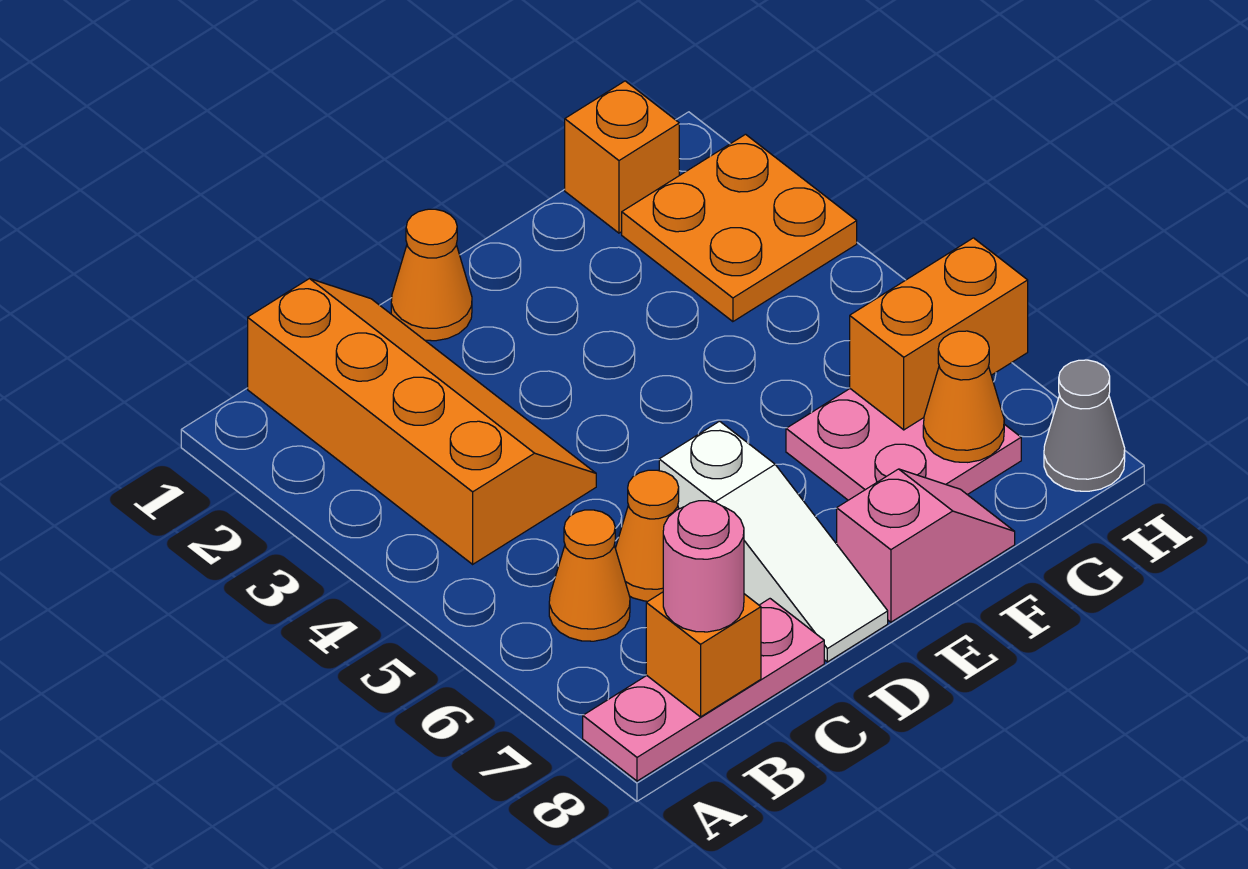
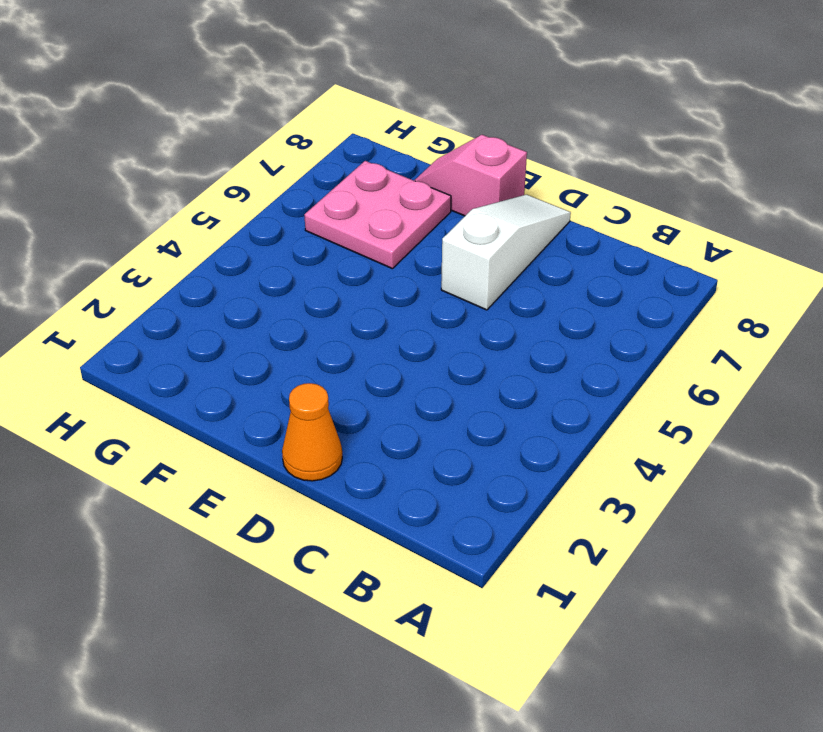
none -> pink 1x3 plate [583,599,824,781]
none -> orange 2x4 slope [248,279,596,564]
none -> orange 1x1 cone [549,510,630,641]

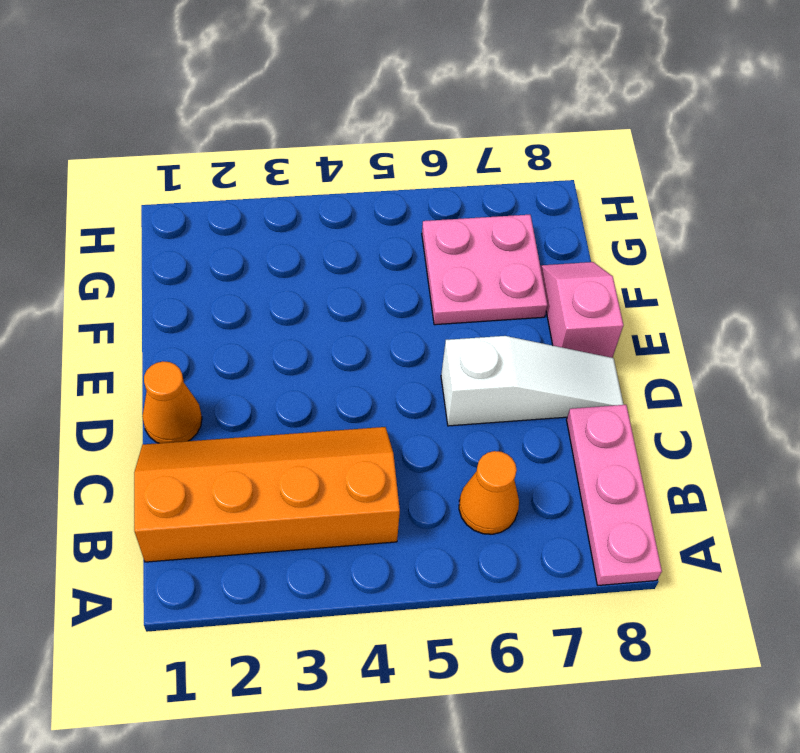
none -> orange 1x1 cone [615,470,679,601]
none -> orange 1x1 brick [565,81,679,233]
none -> orange 2x2 plate [622,134,857,322]

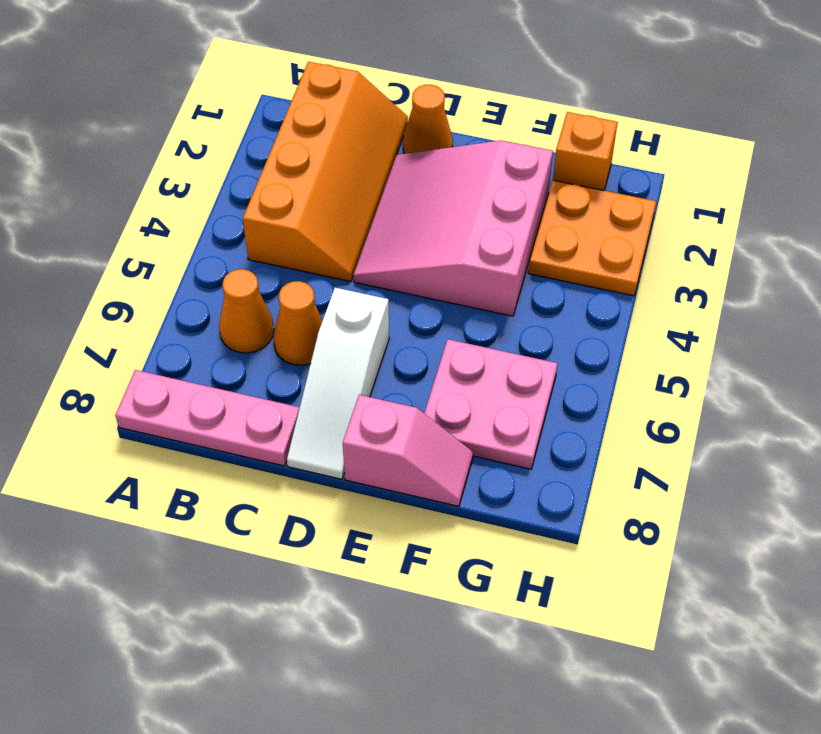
pink 3x3 slope [353,140,553,316] -> none
none -> grey 1x1 cone [1044,360,1125,491]
none -> orange 1x1 brick [646,592,761,717]
none -> orange 1x2 brick [850,238,1028,430]

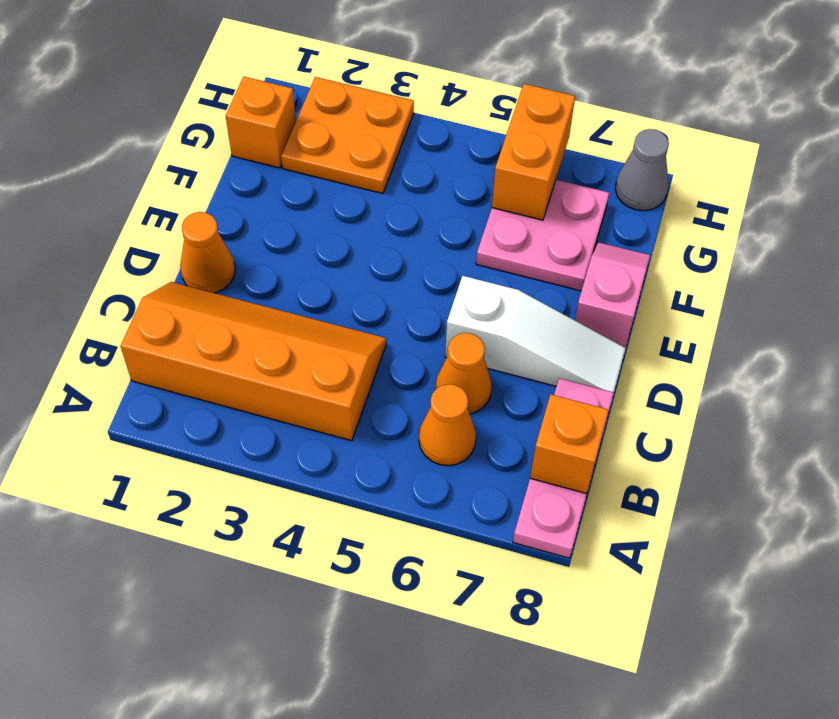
none -> orange 1x1 cone [923,331,1004,462]
none -> pink 1x1 round brick [663,501,744,632]

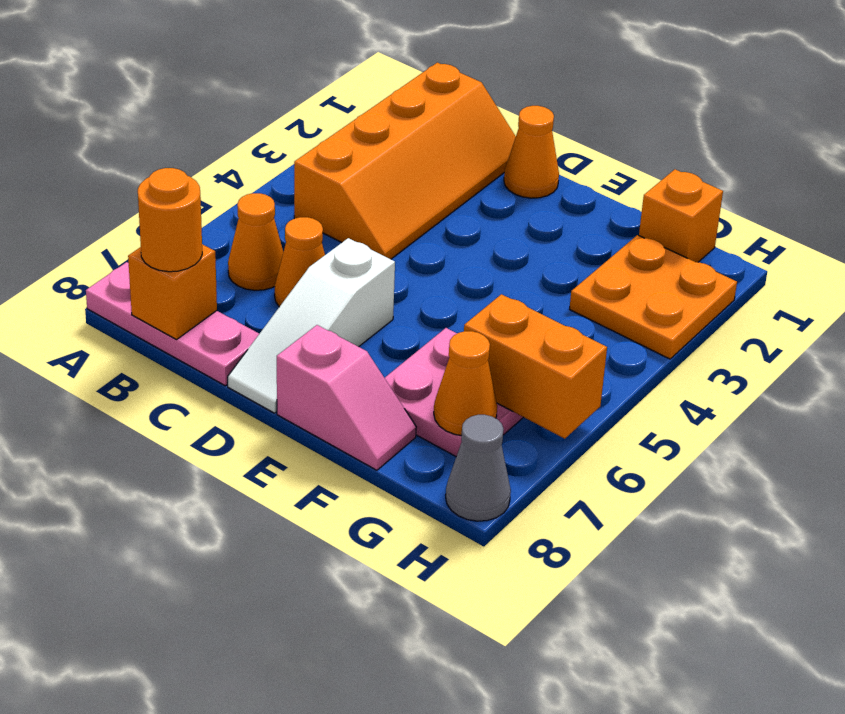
orange 1x1 round brick [138,168,202,272] -> pink 1x1 round brick [663,501,744,632]

